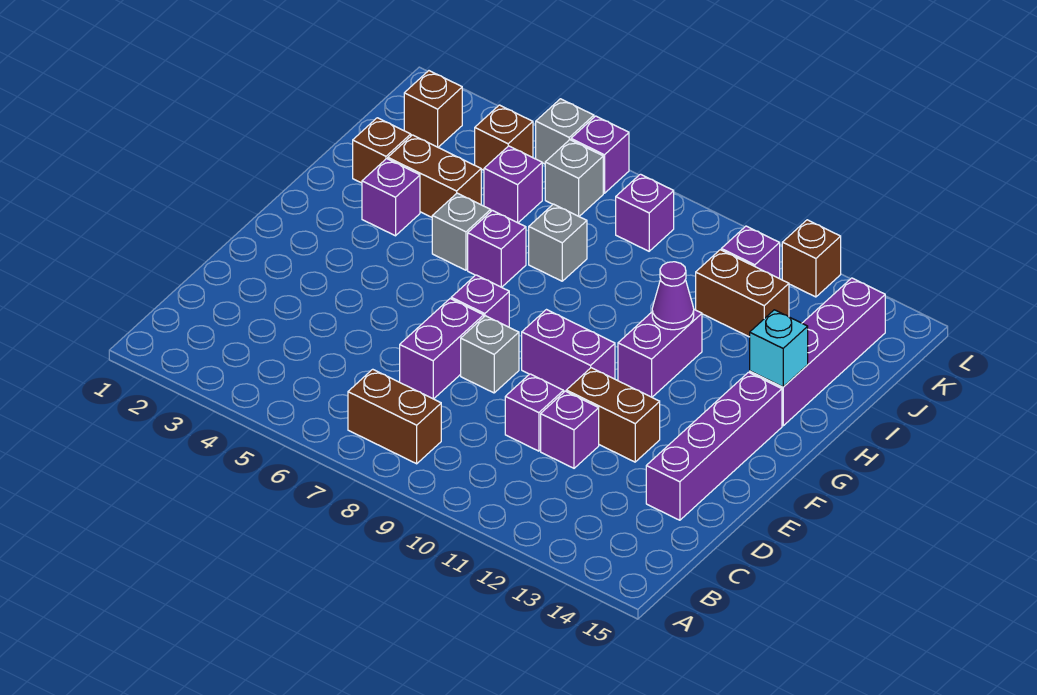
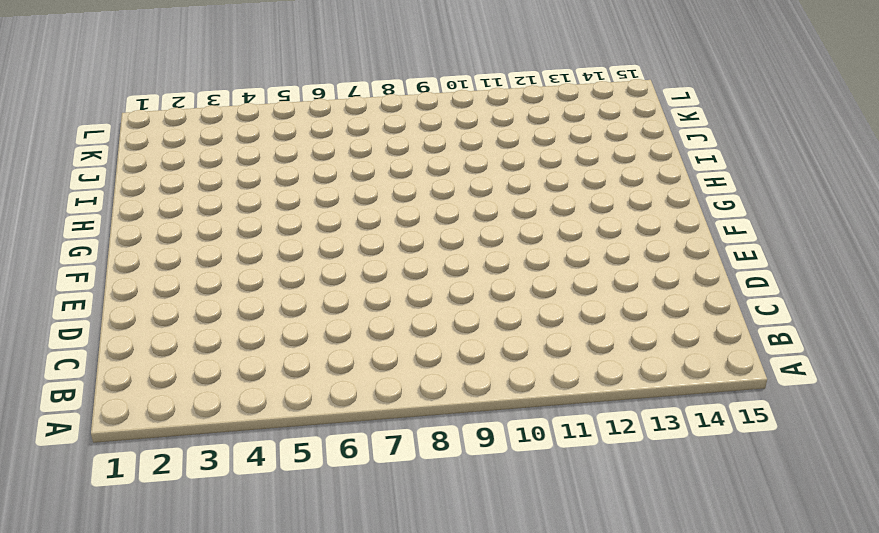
none -> brown 1x2 brick [348,369,441,464]
none -> purple 1x2 brick [400,299,484,399]
none -> purple 1x1 brick [505,374,563,451]

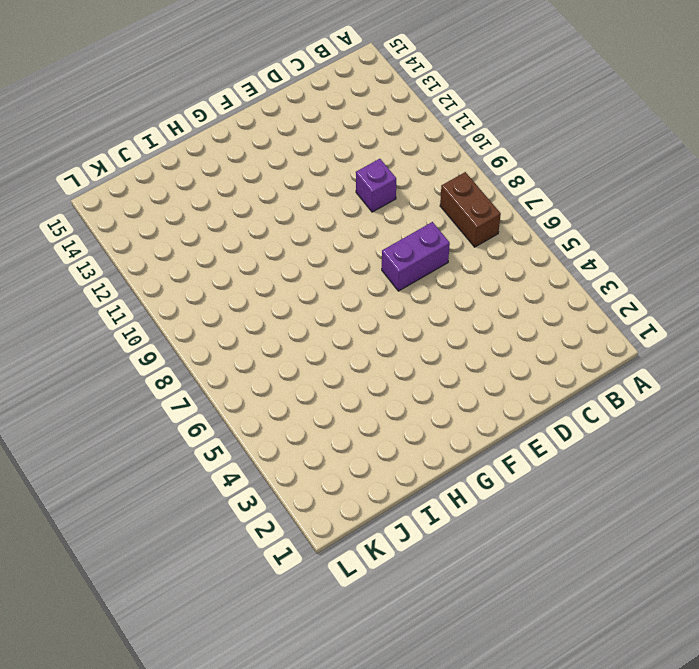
none -> purple 1x1 brick [541,391,599,468]
none -> purple 1x4 brick [646,372,782,520]
none -> grey 1x1 brick [461,316,519,393]

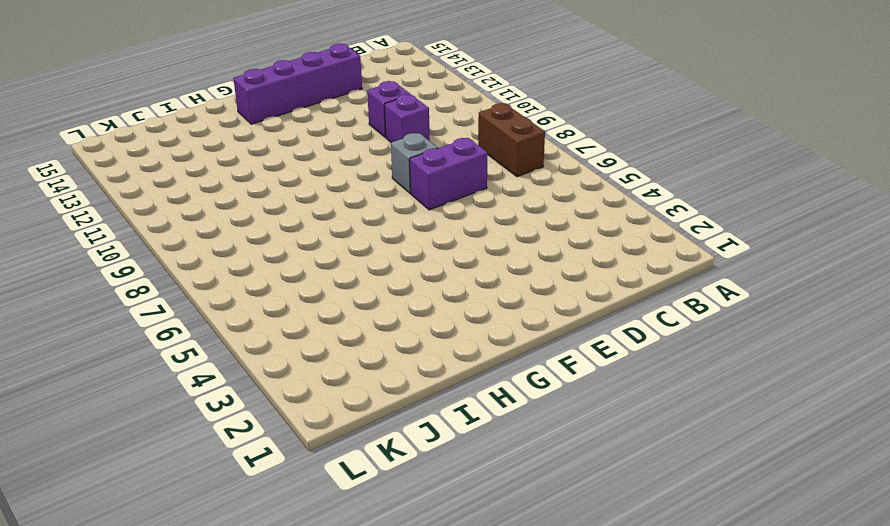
none -> brown 1x2 brick [566,368,660,462]
none -> purple 1x1 brick [451,275,509,327]
none -> purple 1x2 brick [522,310,615,391]

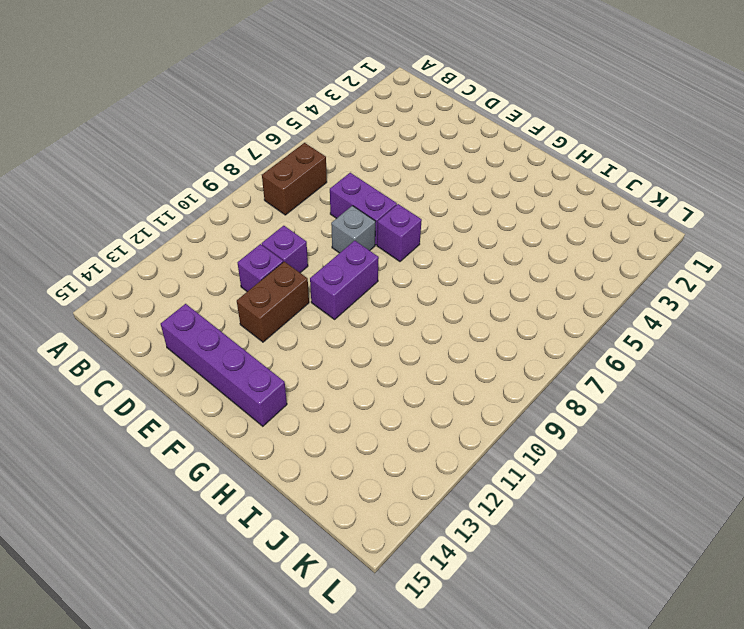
none -> purple 1x2 brick [618,310,702,397]
none -> purple 1x1 brick [362,159,420,236]
none -> grey 1x1 brick [432,193,491,270]

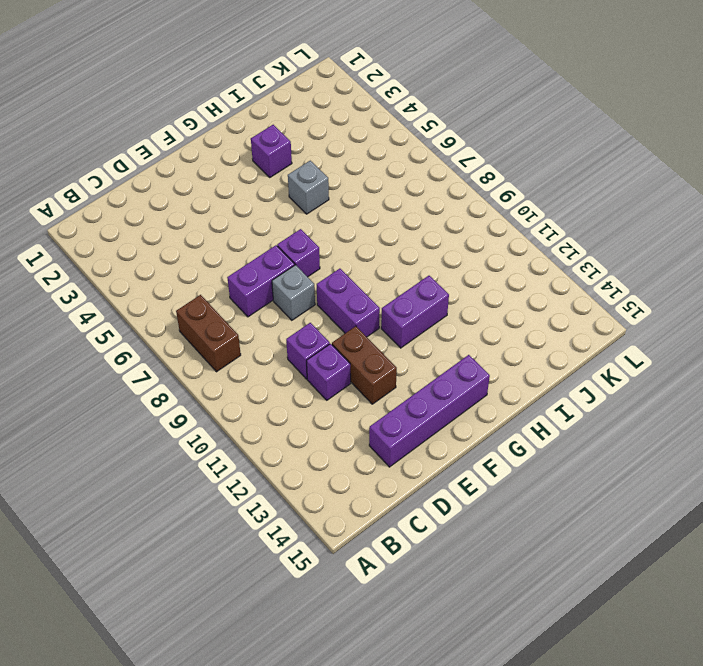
none -> purple 1x1 brick [468,210,526,287]
none -> purple 1x4 brick [750,278,885,426]
none -> brown 1x1 brick [353,118,411,183]

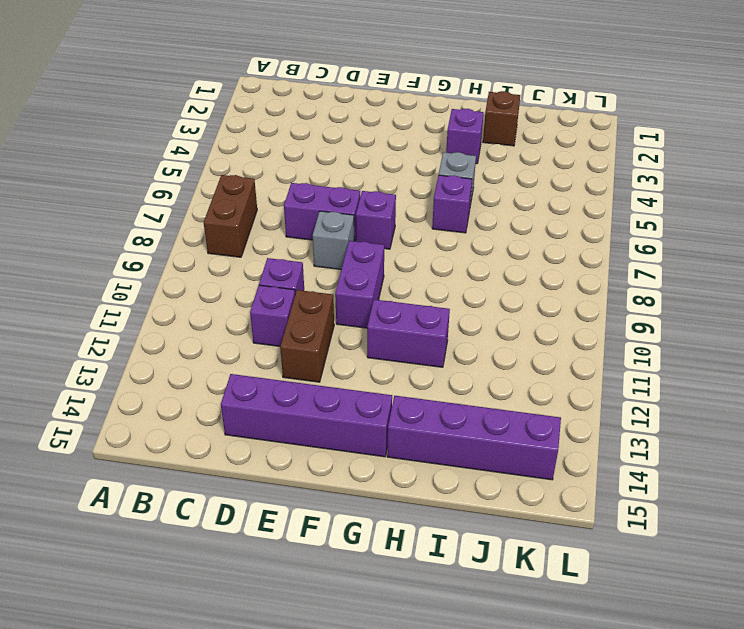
none -> brown 1x2 brick [388,135,481,217]
none -> grey 1x1 brick [529,204,587,281]
none -> purple 1x1 brick [484,146,542,223]

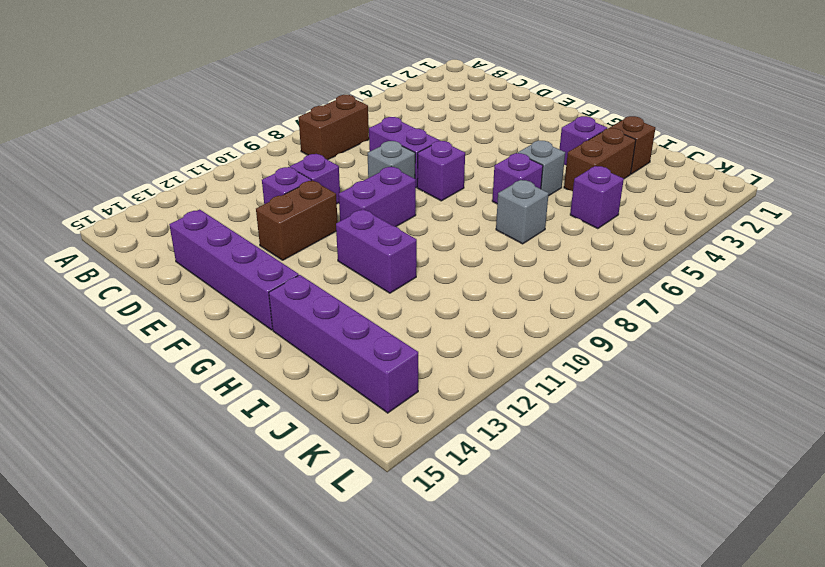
none -> brown 1x2 brick [696,250,789,337]
none -> brown 1x1 brick [404,71,462,147]
none -> brown 1x1 brick [475,105,533,170]

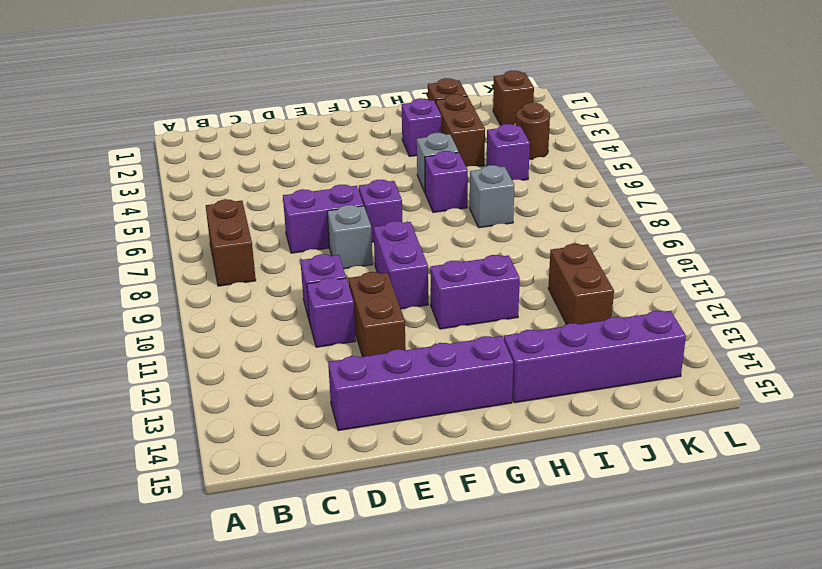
brown 1x1 round brick [516,102,550,159] -> brown 1x1 brick [475,105,533,170]
none -> grey 1x1 brick [545,140,603,216]
none -> purple 1x1 brick [616,174,674,251]
none -> purple 1x1 brick [721,226,780,279]

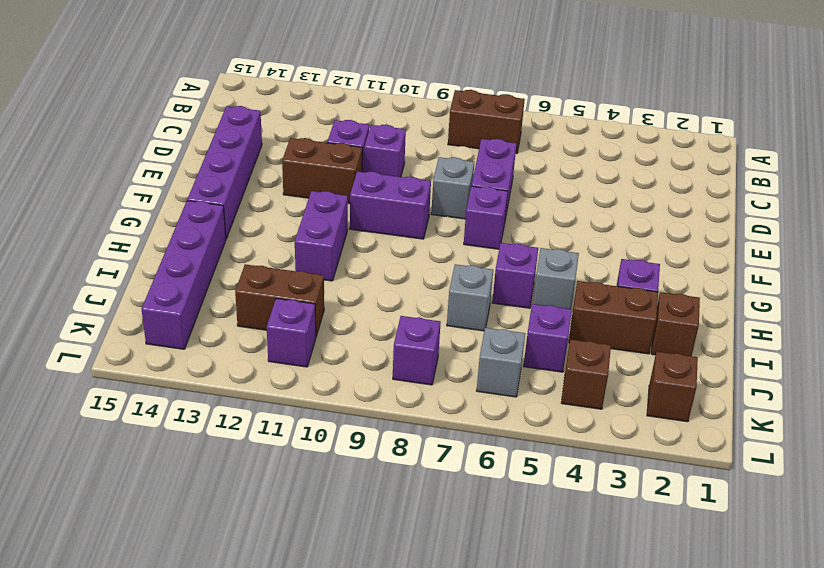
none -> grey 1x1 brick [536,99,594,164]
none -> purple 1x1 brick [571,116,629,193]
none -> brown 1x1 brick [782,220,841,297]

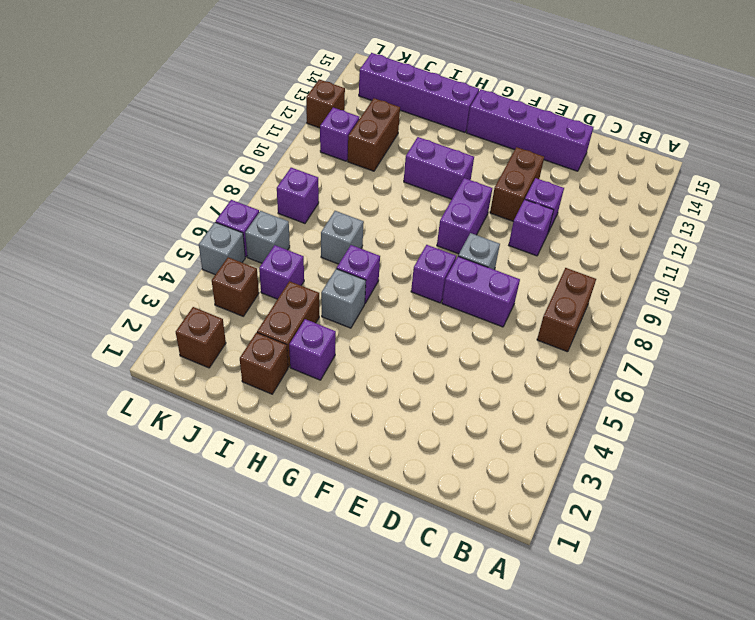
none -> purple 1x1 cone [652,262,694,330]
none -> cyan 1x1 brick [750,310,808,387]

